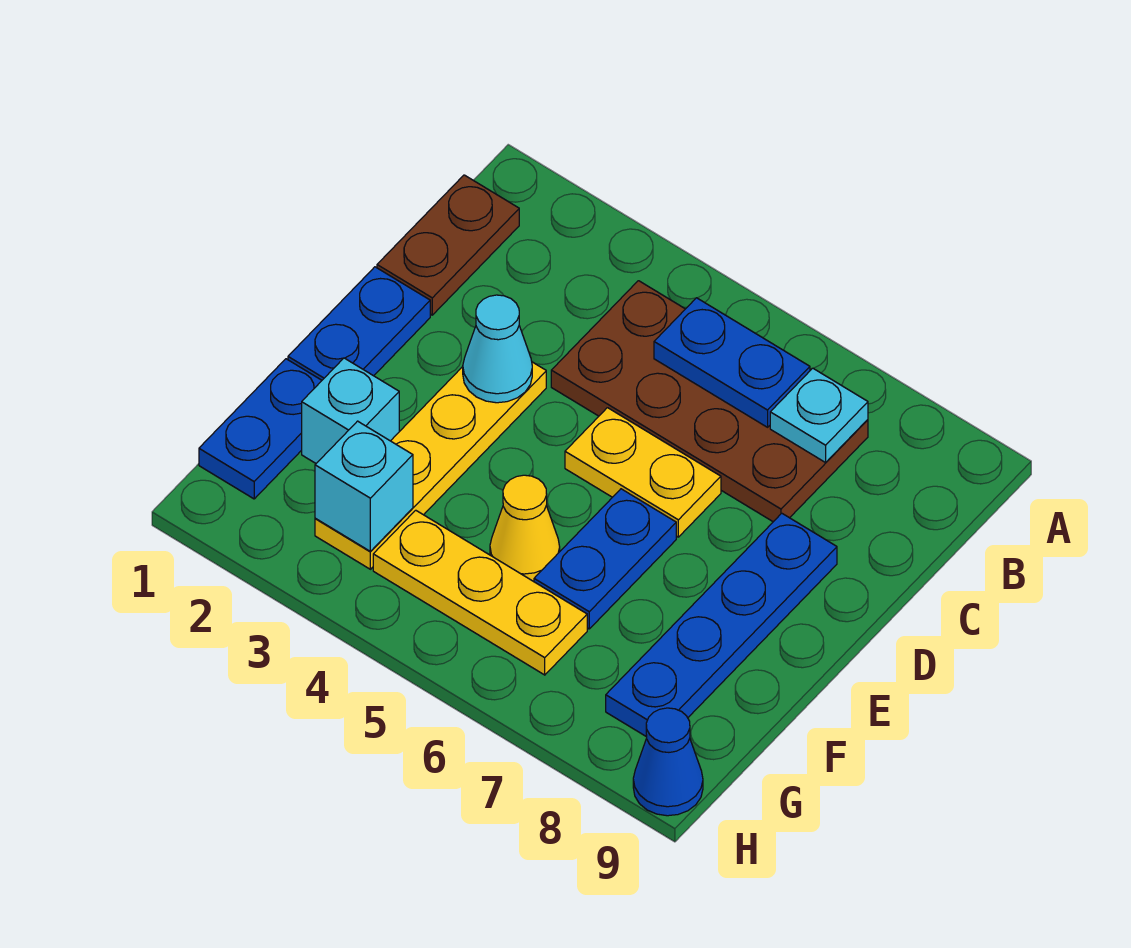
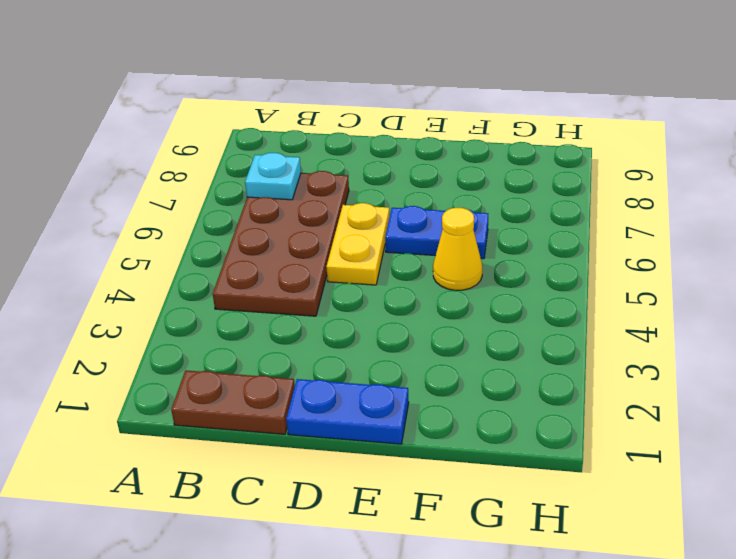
none -> yellow 1x4 plate [315,362,546,569]
none -> blue 1x4 plate [606,513,837,737]
none -> blue 1x2 plate [199,359,322,499]

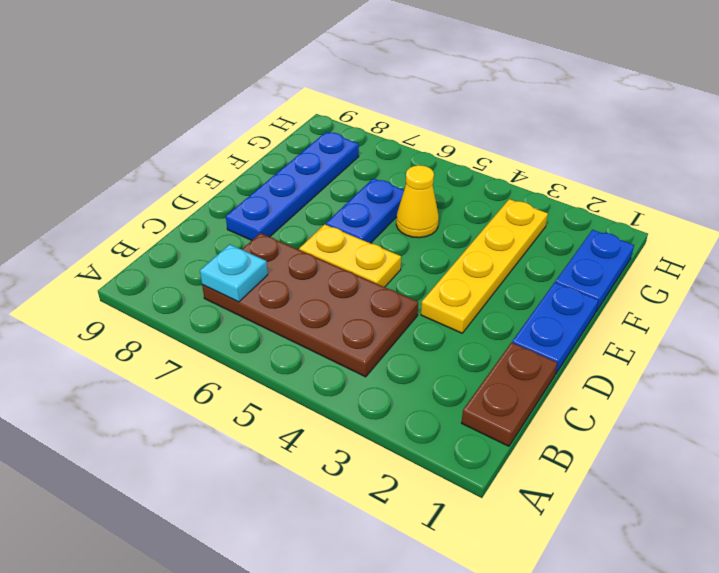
none -> cyan 1x1 brick [302,358,399,463]
none -> yellow 1x3 plate [373,510,587,675]
none -> blue 1x1 cone [633,708,703,816]

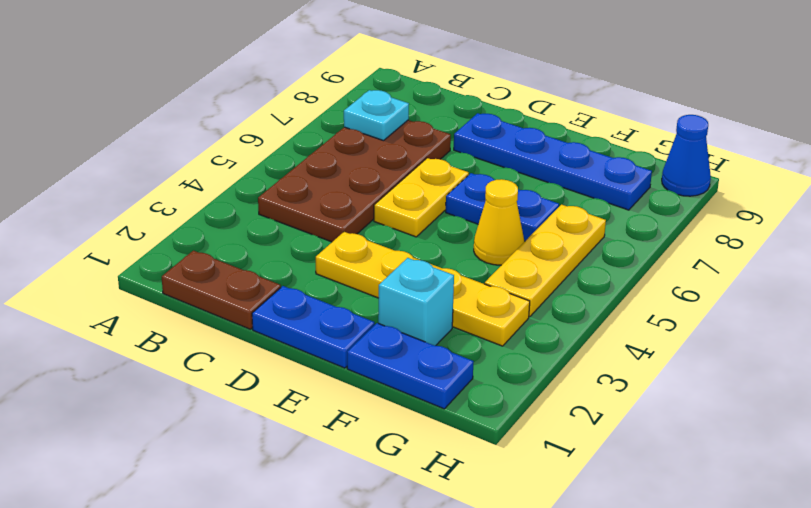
none -> blue 1x2 plate [654,298,810,427]
none -> cyan 1x1 cone [463,295,532,403]
none -> cyan 1x1 brick [315,421,413,551]

